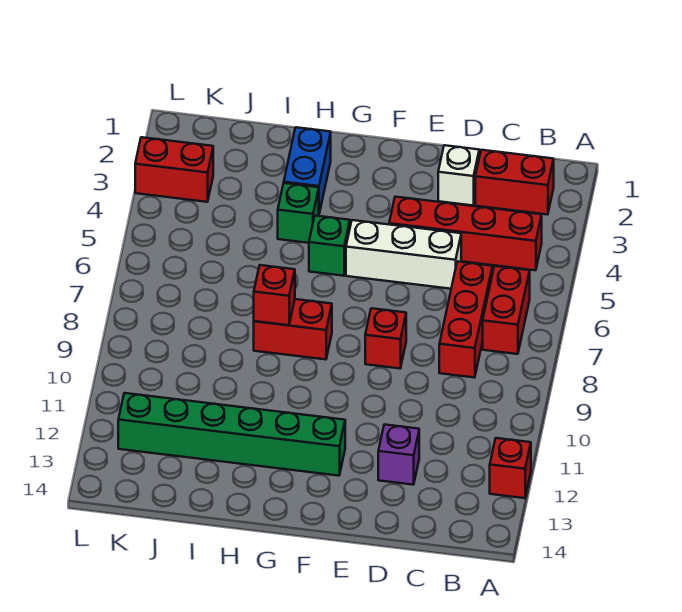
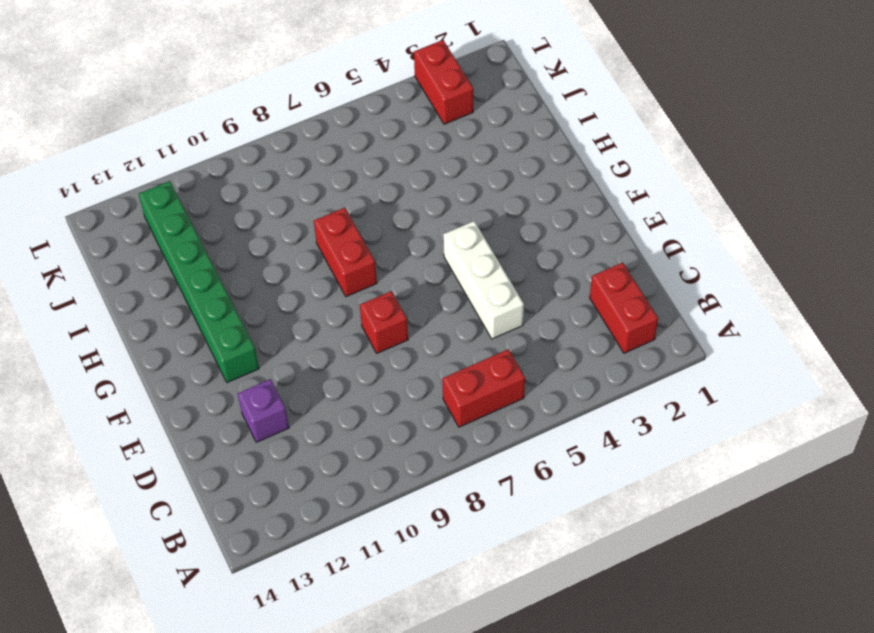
none -> red 1x1 brick [490,438,531,498]
none -> red 1x4 brick [389,197,542,270]
none -> red 1x3 brick [439,261,493,378]

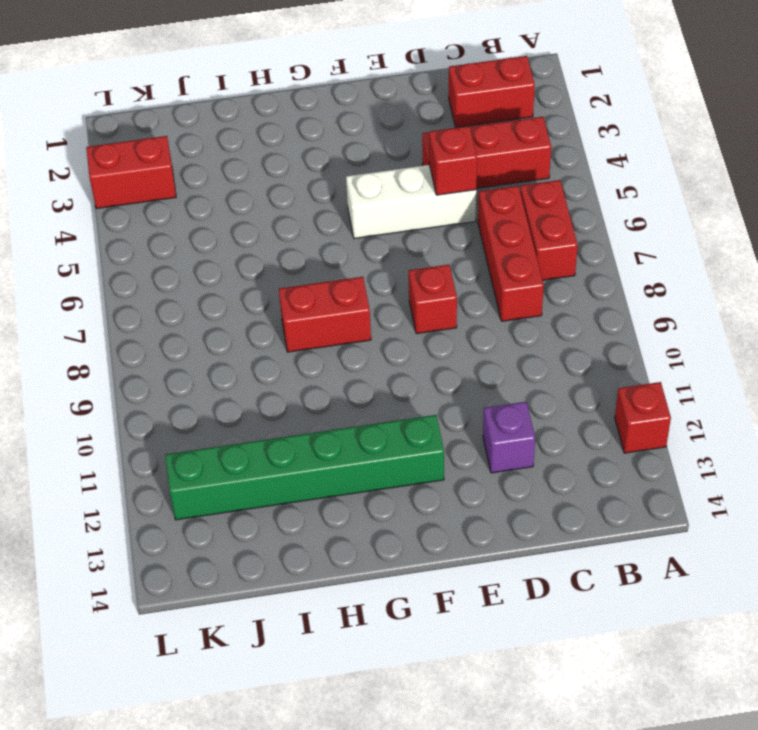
red 1x3 brick [422,117,551,188] -> red 1x4 brick [389,197,542,270]
red 1x1 brick [429,126,477,195] -> red 1x1 brick moved to [254,265,295,325]
none -> white 1x1 brick [438,145,479,205]
none -> green 1x1 brick [309,216,350,276]
none -> blue 1x2 brick [284,127,331,214]

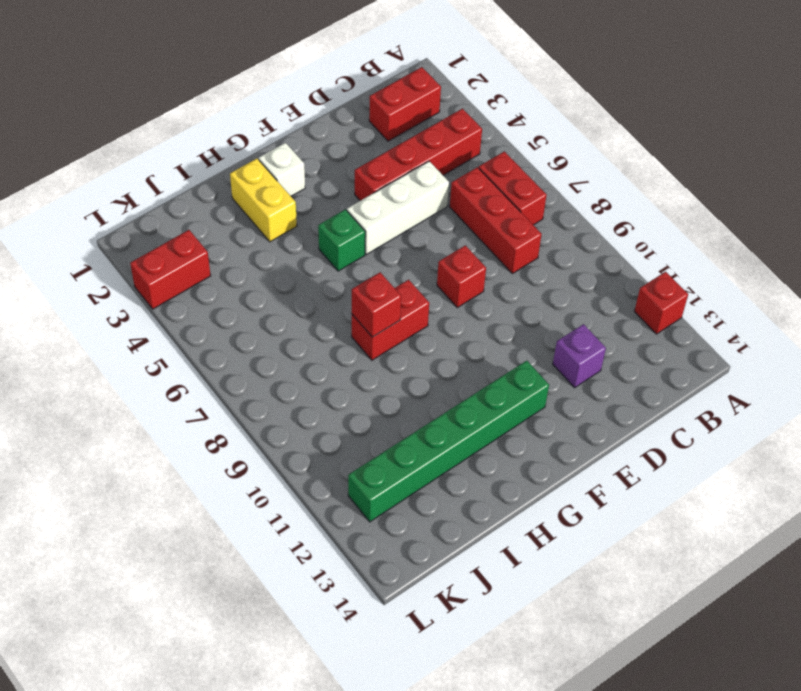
white 1x1 brick [259,143,305,196] -> white 1x1 brick moved to [438,145,479,205]
yellow 1x2 brick [230,159,297,242] -> blue 1x2 brick [284,127,331,214]
none -> green 1x1 brick [278,183,319,243]

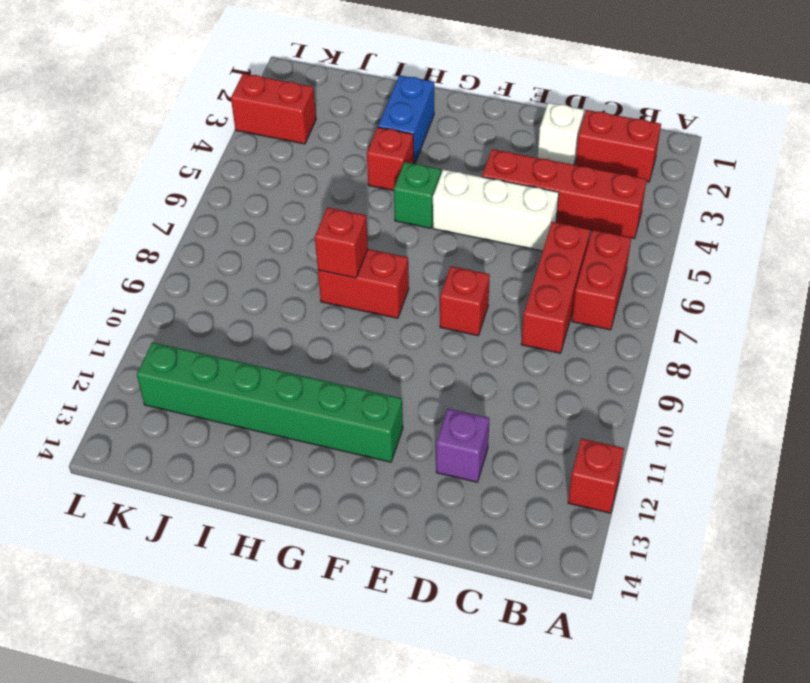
red 1x1 brick [367,127,414,191] -> green 1x1 brick [278,183,319,243]

